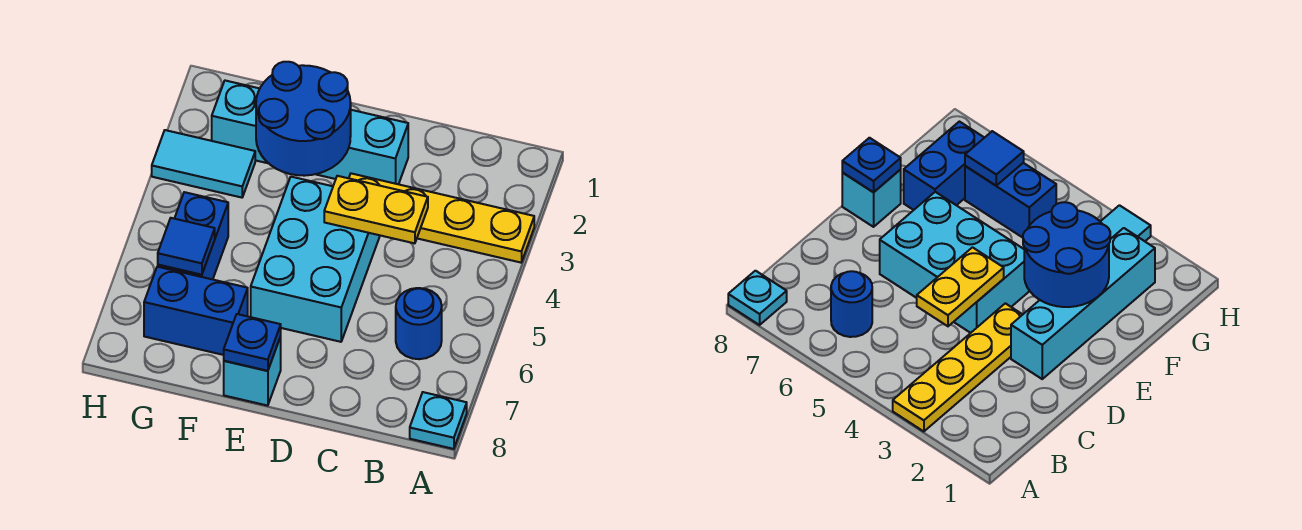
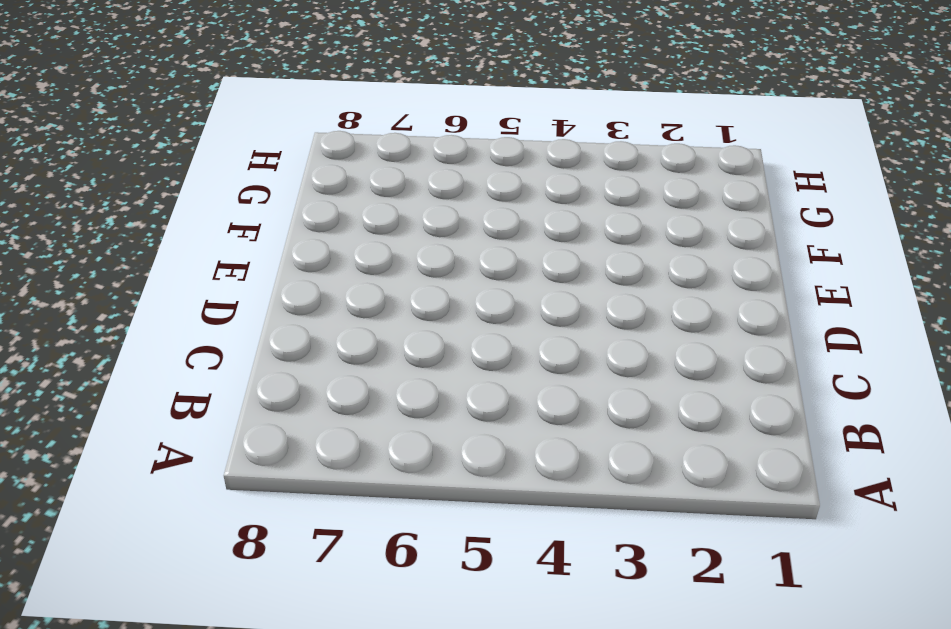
none -> yellow 1x4 plate [349,173,534,263]
none -> cyan 1x1 plate [410,392,467,449]
none -> blue 1x1 round brick [396,288,442,359]

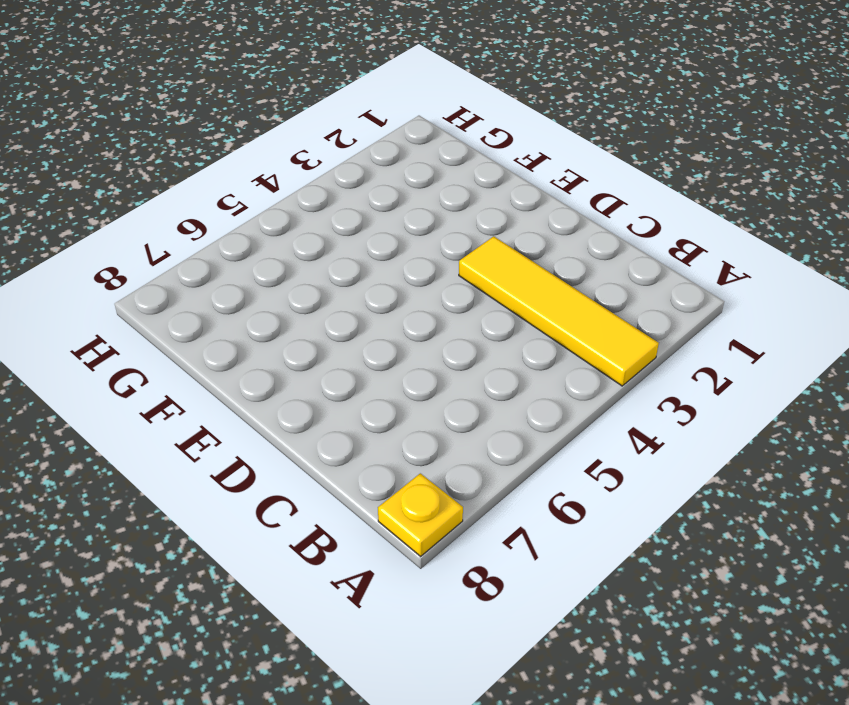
yellow 1x4 tile [459,236,659,386] -> yellow 1x4 plate [349,173,534,263]
yellow 1x1 plate [378,473,463,556] -> cyan 1x1 plate [410,392,467,449]
none -> blue 1x1 round brick [396,288,442,359]
none -> cyan 1x4 brick [212,81,408,184]
none -> cyan 2x3 brick [251,177,380,342]

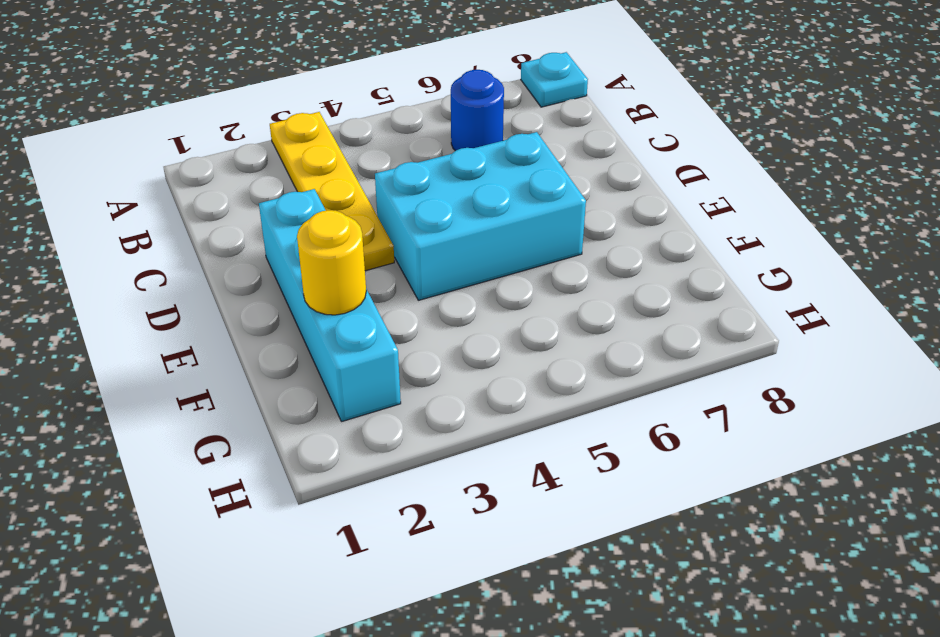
yellow 1x1 round brick [297,210,366,315] -> blue 2x2 round brick [256,62,351,176]
none -> cyan 1x1 brick [224,337,281,406]
none -> blue 1x2 brick [144,267,248,355]
none -> cyan 1x2 tile [152,130,255,198]

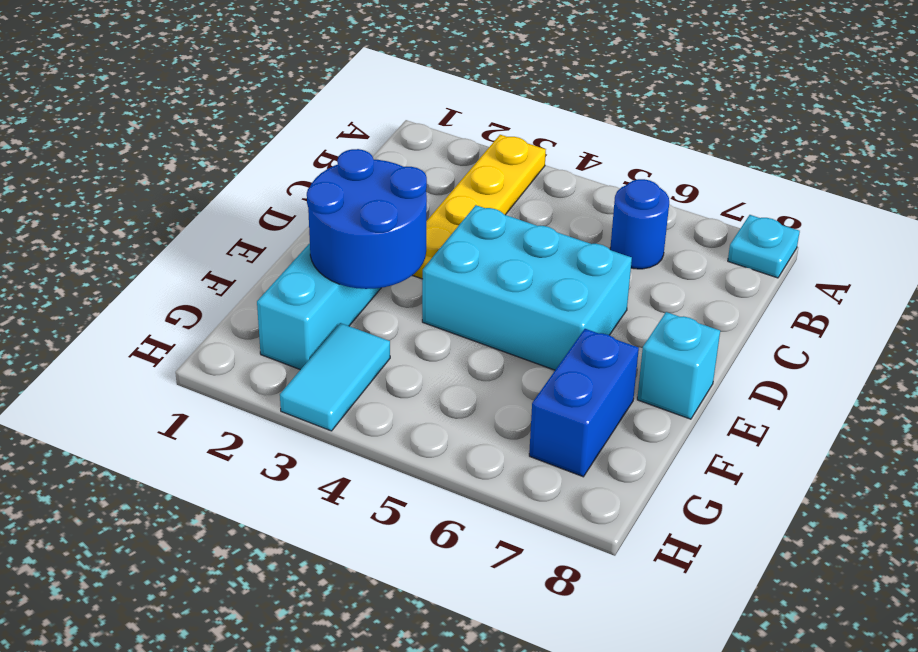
none -> blue 1x2 brick [158,192,228,279]
none -> yellow 1x2 plate [324,176,428,243]
none -> blue 1x1 plate [224,314,281,371]

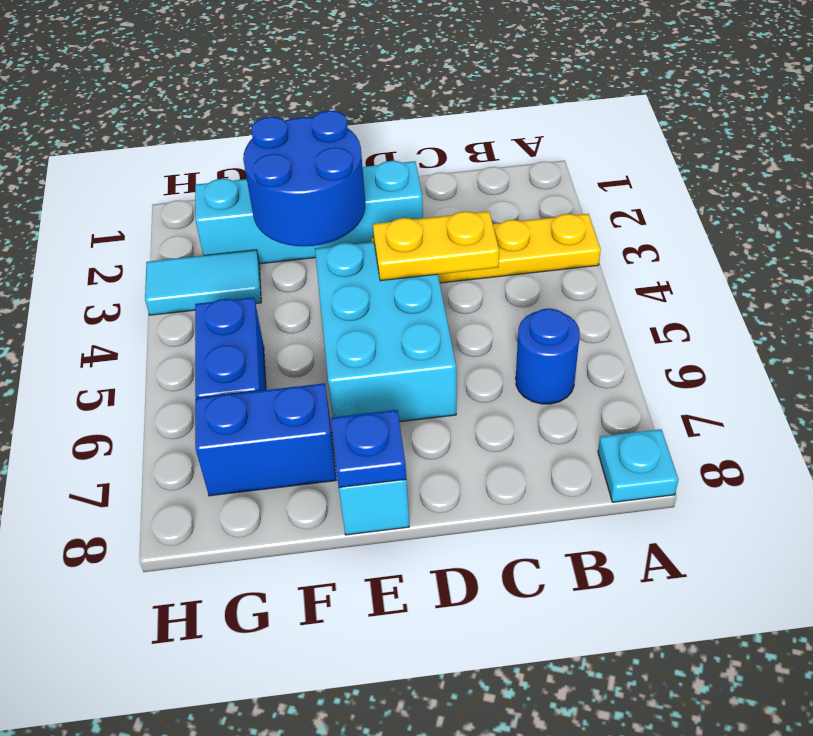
none -> blue 1x1 tile [158,218,215,275]

